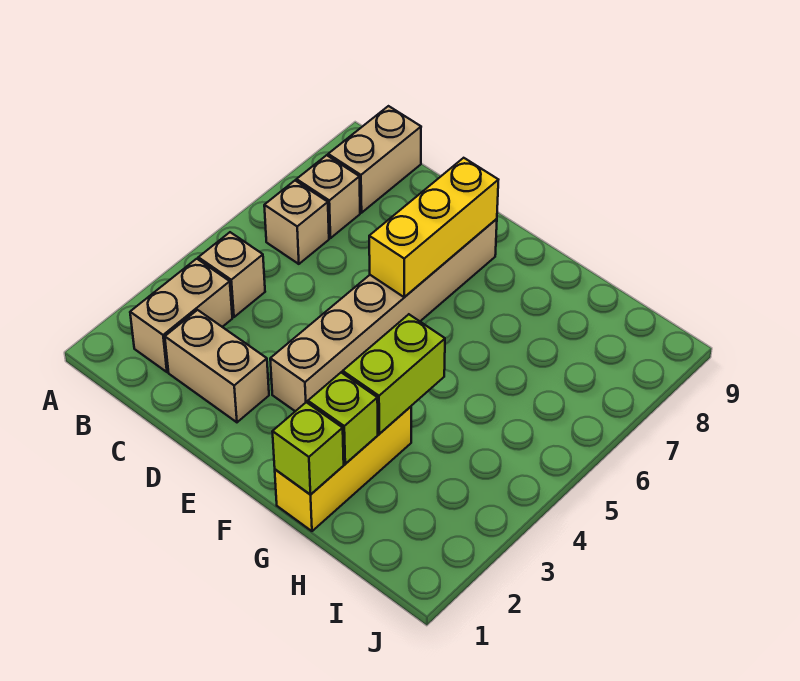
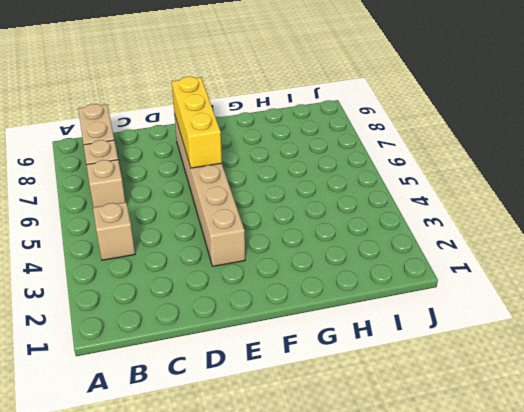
none -> tan 1x2 brick [130,259,232,372]
none -> tan 1x2 brick [165,310,269,422]
none -> yellow 1x3 brick [275,407,411,531]

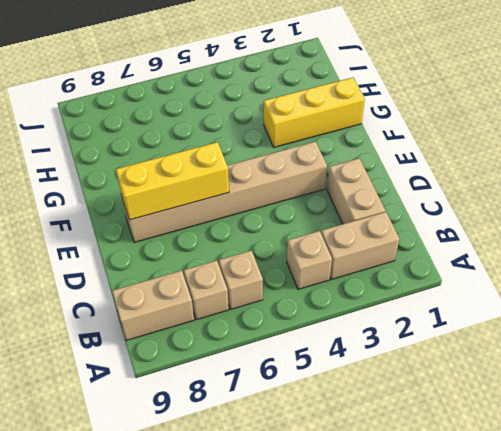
none -> lime 1x1 brick [272,402,344,494]
none -> lime 1x1 brick [308,373,378,464]
none -> lime 1x2 brick [343,314,445,434]

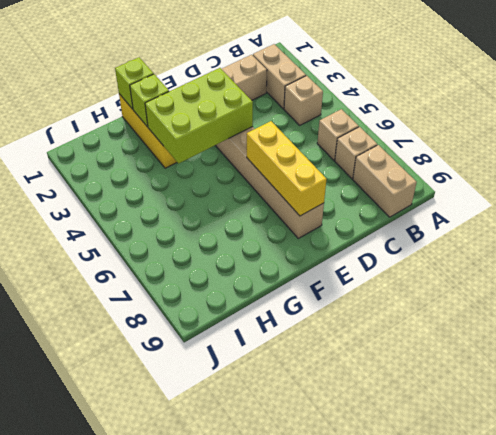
lime 2x3 brick [145,68,253,164] -> lime 1x2 brick [343,314,445,434]

